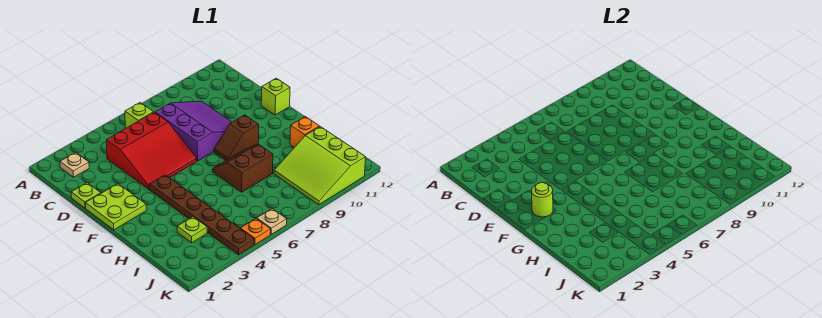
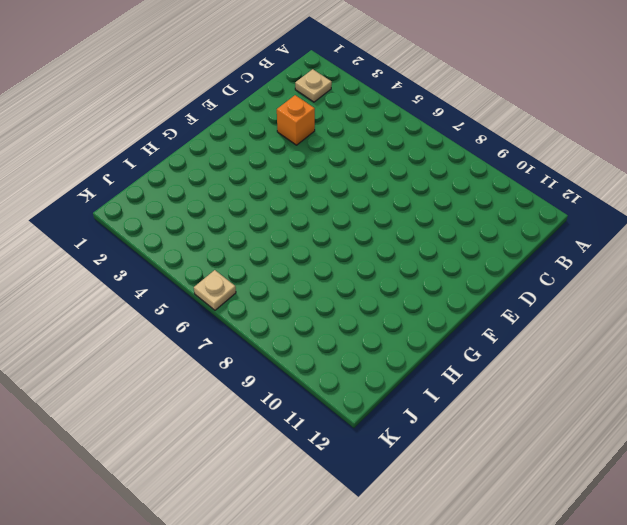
orange 1x1 brick [277,95,315,145] -> orange 1x1 brick moved to [290,117,320,147]
none -> lime 1x1 brick [125,103,154,128]
none -> red 3x3 slope [106,112,197,190]
none -> purple 3x3 slope [155,101,232,161]

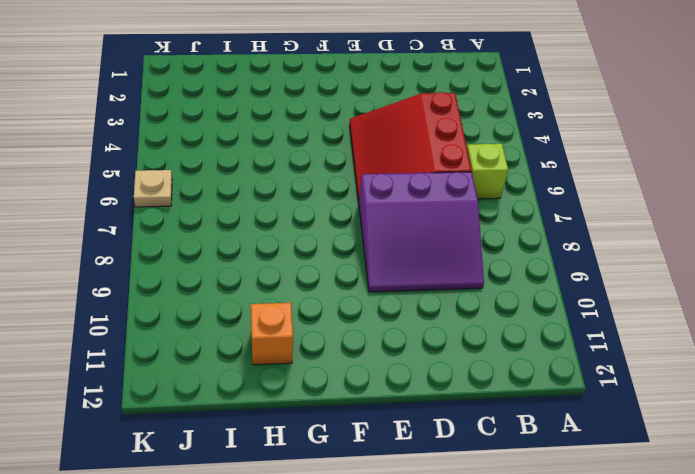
none -> tan 1x1 plate [60,152,89,177]
none -> lime 1x1 plate [71,183,101,208]
none -> lime 2x2 plate [85,184,146,230]

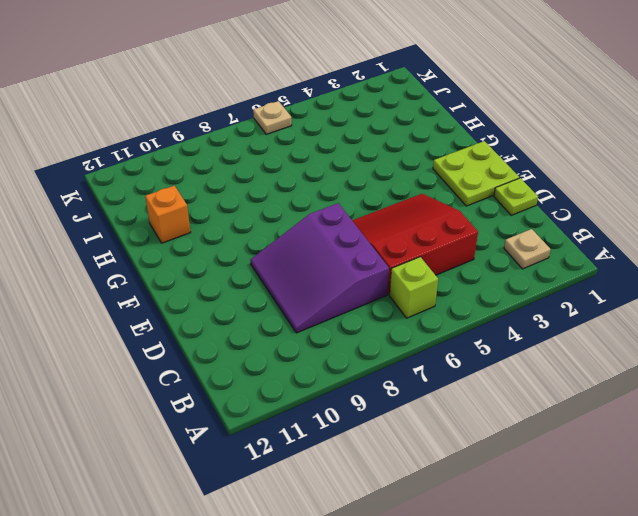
none -> lime 1x1 brick [261,78,290,115]
none -> brown 1x6 plate [150,175,254,255]
none -> brown 1x2 slope [214,115,259,160]

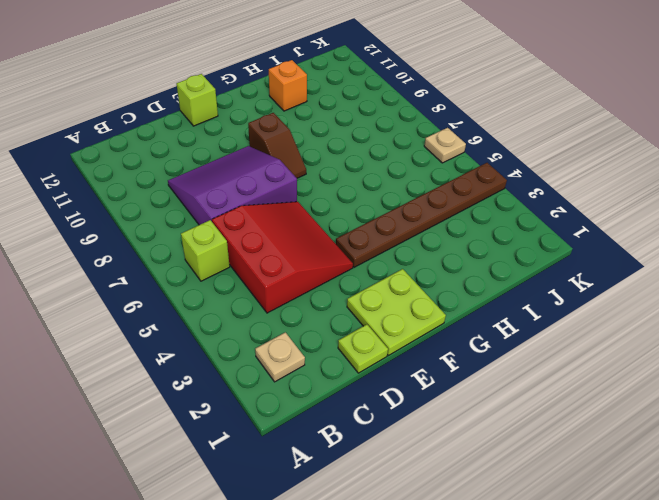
none -> brown 2x2 slope [213,144,273,192]
none -> lime 1x1 plate [177,217,207,243]
none -> lime 3x3 slope [274,127,366,205]

